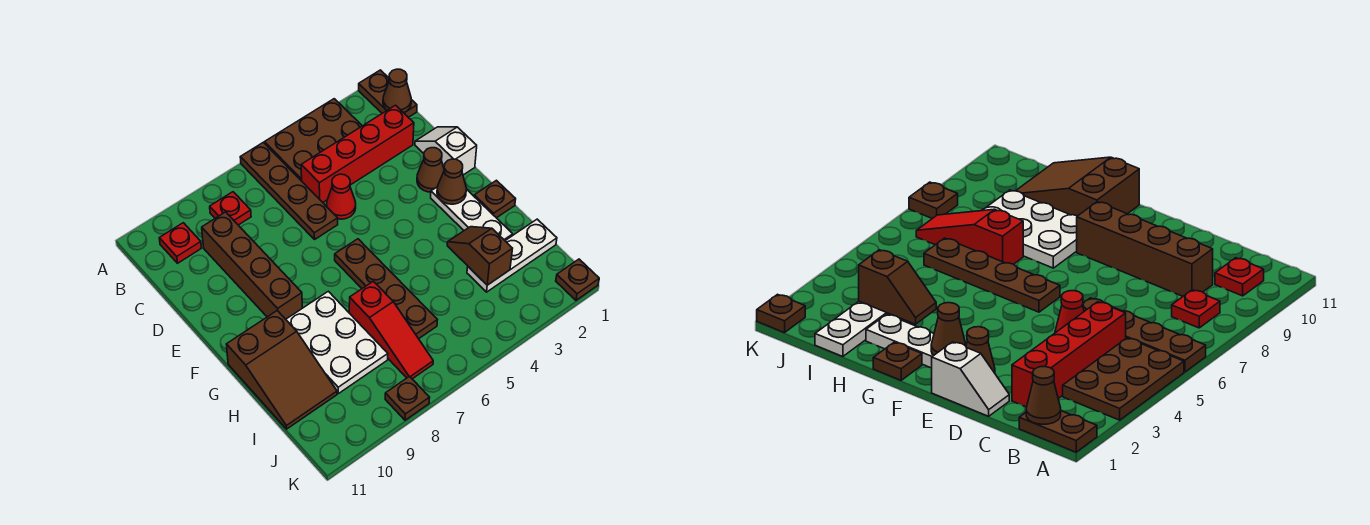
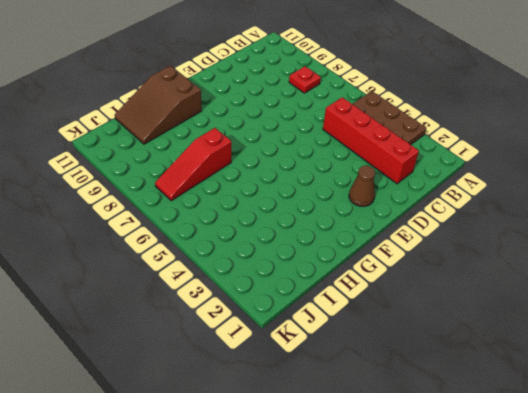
none -> brown 1x2 plate [359,70,417,117]
none -> brown 1x4 plate [240,142,338,239]
none -> red 1x1 plate [159,223,201,263]

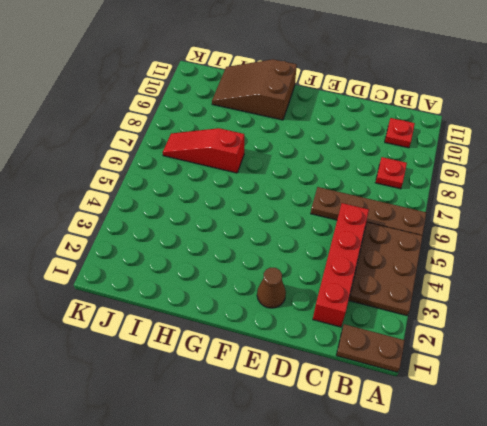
none -> brown 1x4 brick [202,212,302,319]
none -> white 1x2 slope [415,127,477,175]
none -> red 1x1 cone [327,174,356,219]

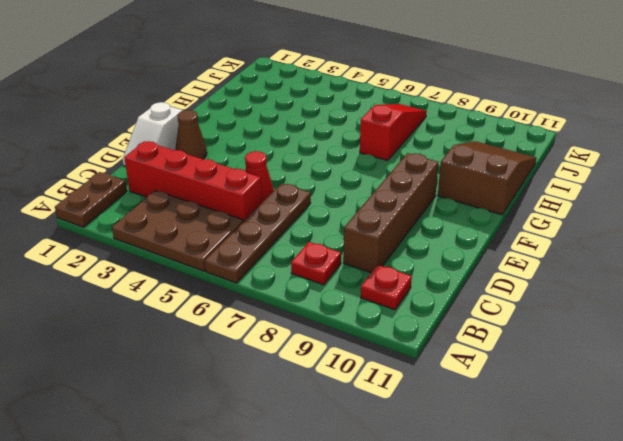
none -> white 1x3 plate [431,187,513,240]
none -> brown 1x4 plate [335,239,437,339]
none -> brown 1x1 plate [474,180,516,218]

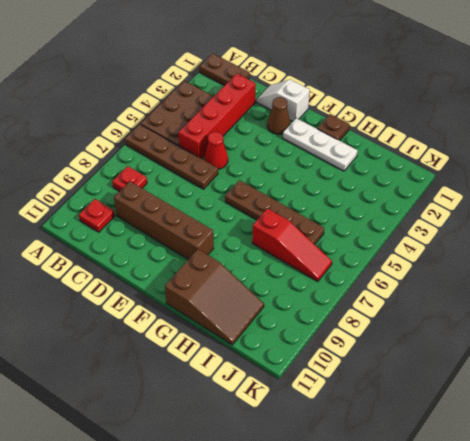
none -> white 2x3 plate [286,291,388,394]
none -> white 1x3 plate [467,219,557,292]
none -> brown 1x1 plate [556,259,599,300]

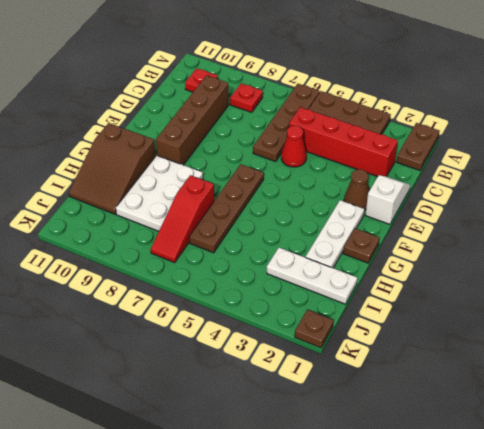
none -> brown 1x1 plate [385,376,430,420]
none -> brown 1x1 cone [383,69,411,113]
none -> brown 1x1 cone [437,159,466,204]

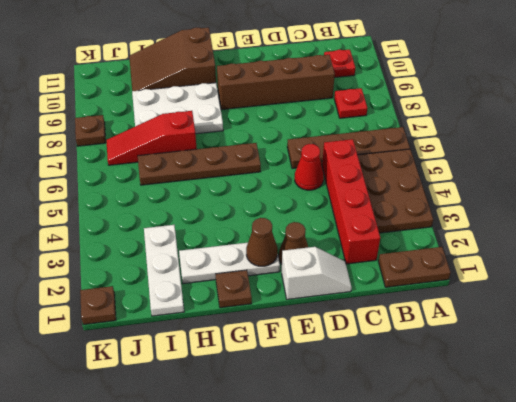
none -> brown 1x1 cone [383,69,411,113]
none -> brown 1x2 slope [447,227,513,285]

